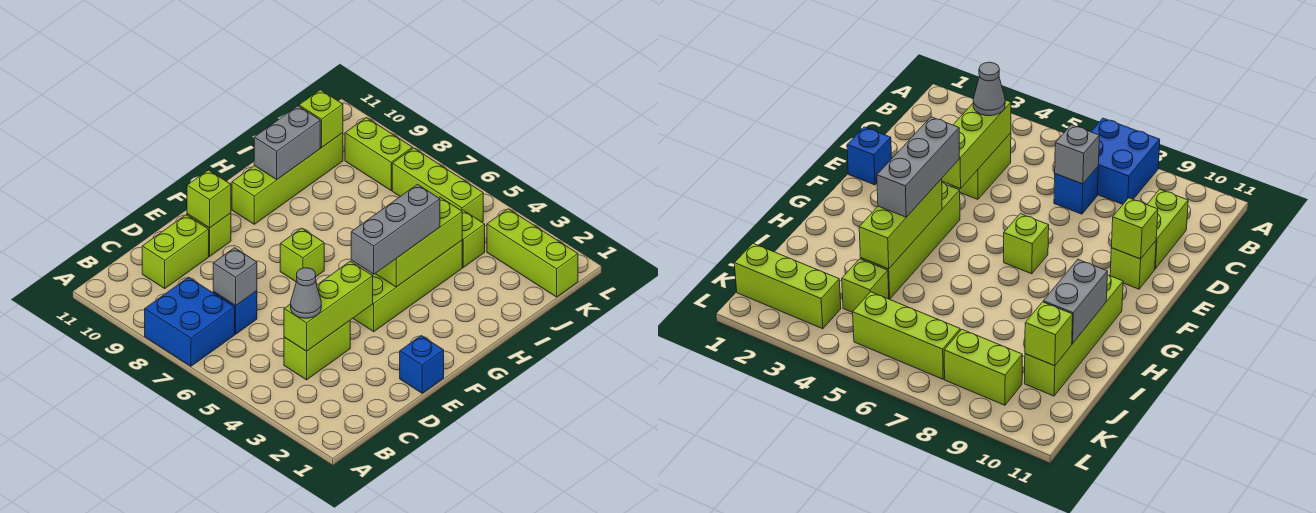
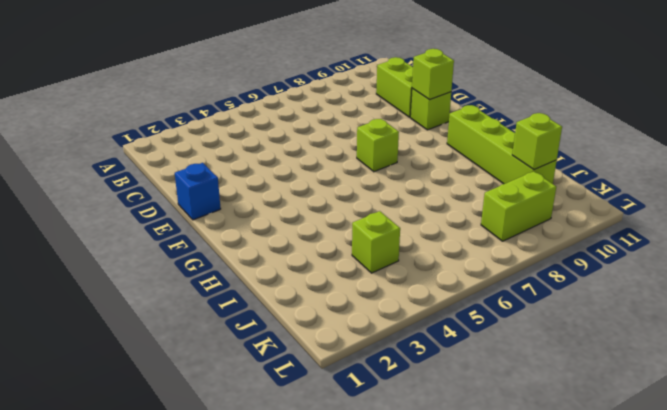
none -> blue 2x2 brick [145,277,235,366]
none -> lime 1x2 brick [284,321,350,380]
none -> blue 1x1 brick [213,291,257,334]

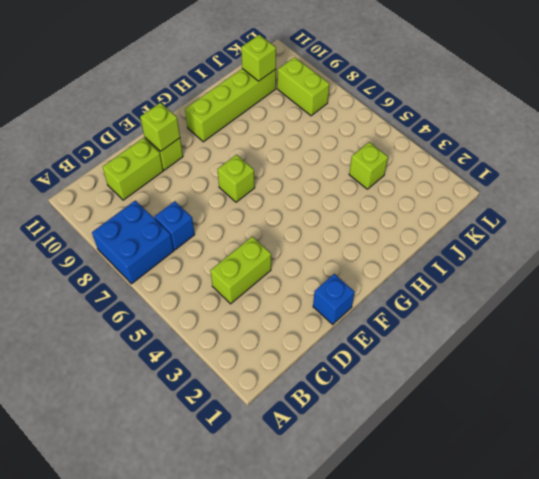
none -> lime 1x4 brick [353,240,462,332]
none -> lime 1x3 brick [487,209,578,297]
none -> lime 1x3 brick [392,148,483,222]

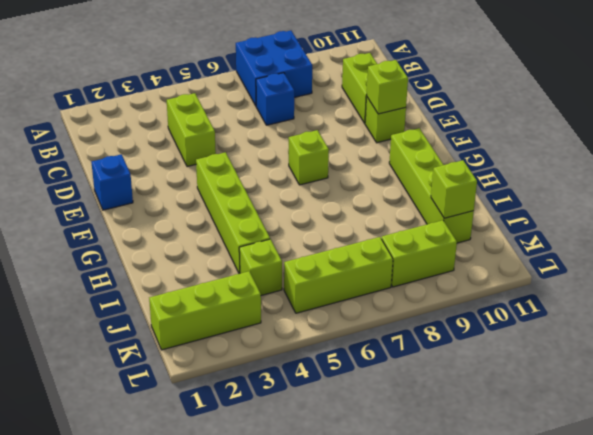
none -> lime 1x3 brick [284,261,373,351]
none -> grey 1x1 brick [213,248,257,306]
none -> lime 1x3 brick [375,197,462,287]

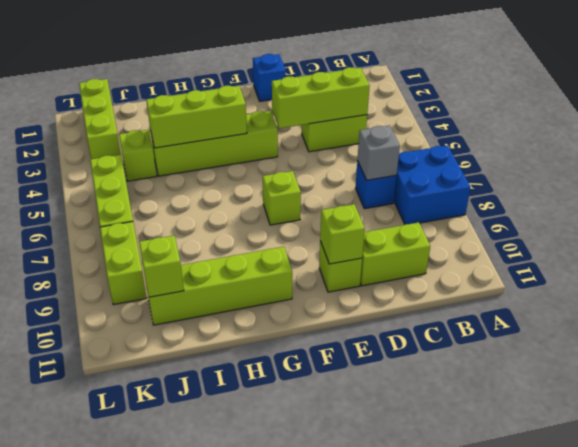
none -> grey 1x2 brick [254,106,320,179]
none -> grey 1x1 cone [291,268,321,318]
none -> grey 1x3 brick [351,184,440,274]

